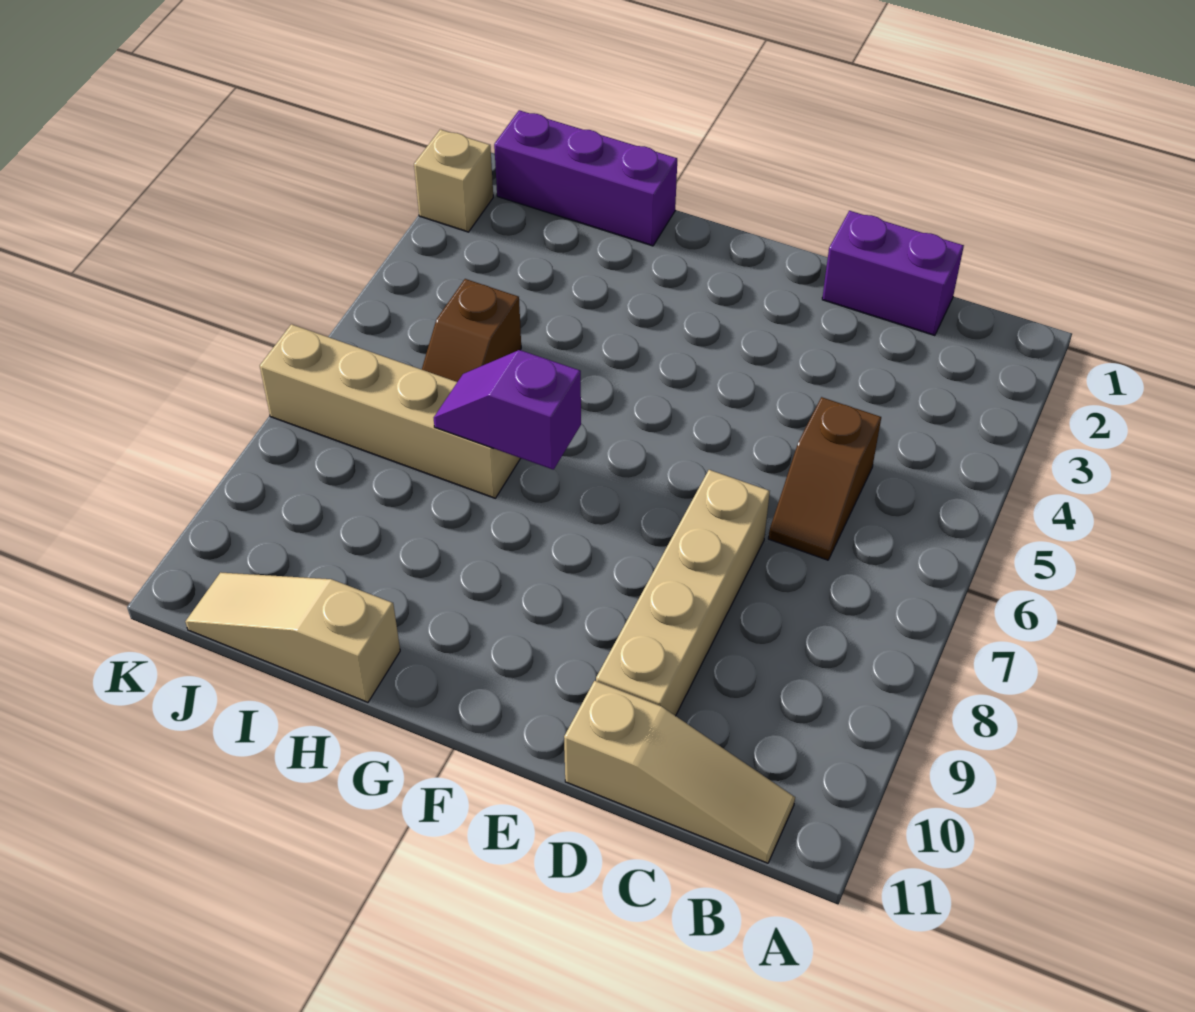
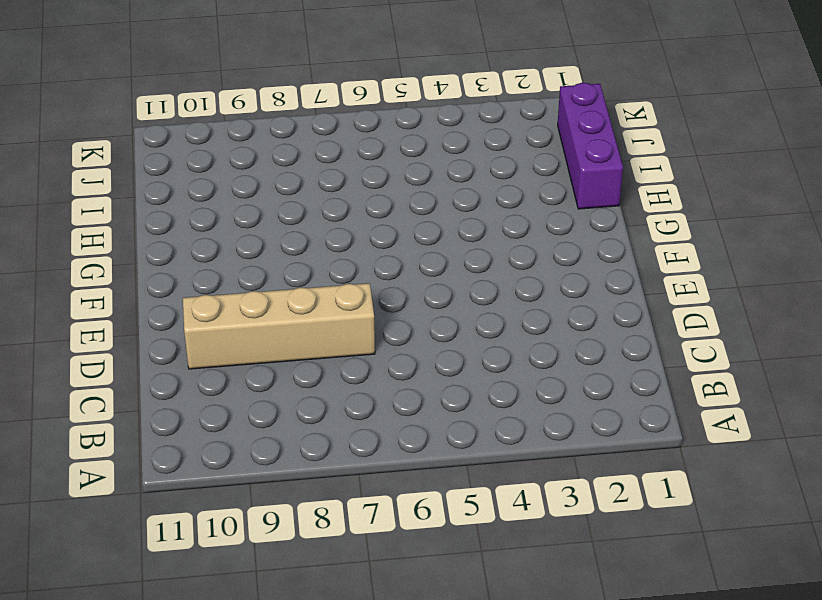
none -> tan 1x3 slope [564,681,795,863]
none -> purple 1x2 brick [822,211,964,336]

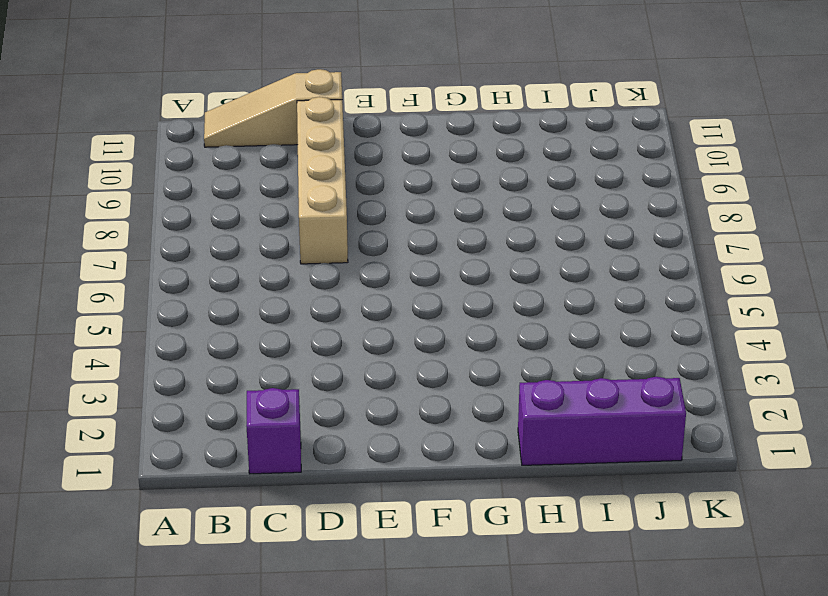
purple 1x1 brick [246,388,301,474] -> purple 1x2 brick [822,211,964,336]
none -> brown 1x2 slope [768,397,881,560]
none -> tan 1x4 brick [260,324,521,498]

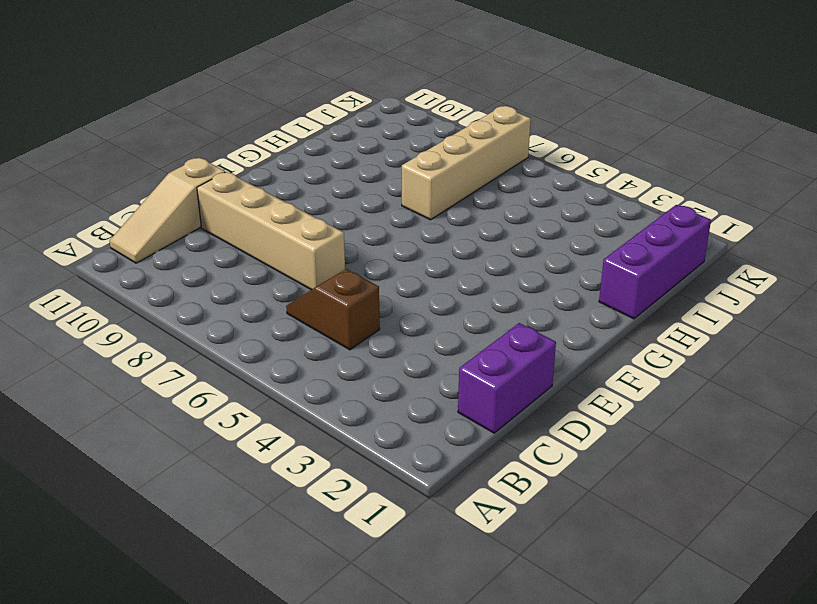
none -> tan 1x3 slope [185,572,400,702]
none -> brown 1x2 slope [422,279,521,382]

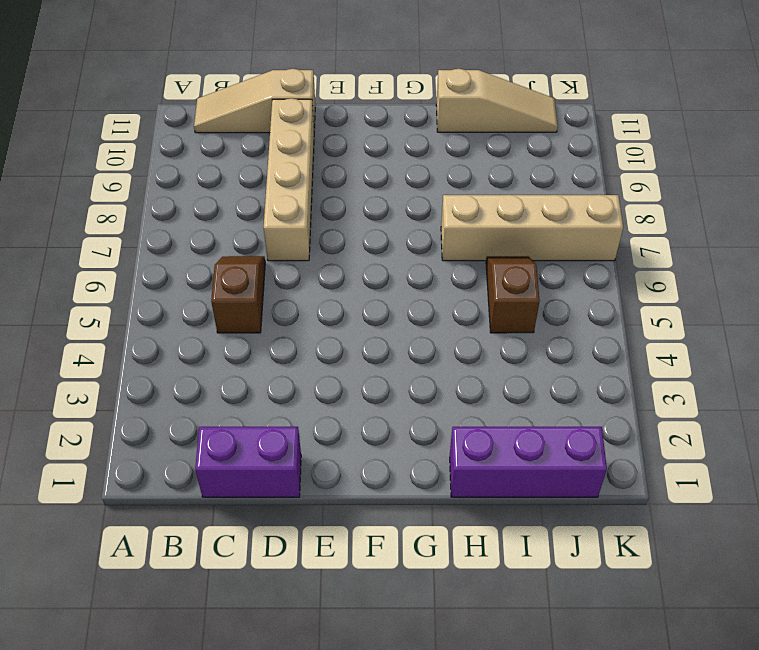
none -> tan 1x1 brick [414,129,493,232]
none -> purple 1x2 slope [434,350,581,470]

